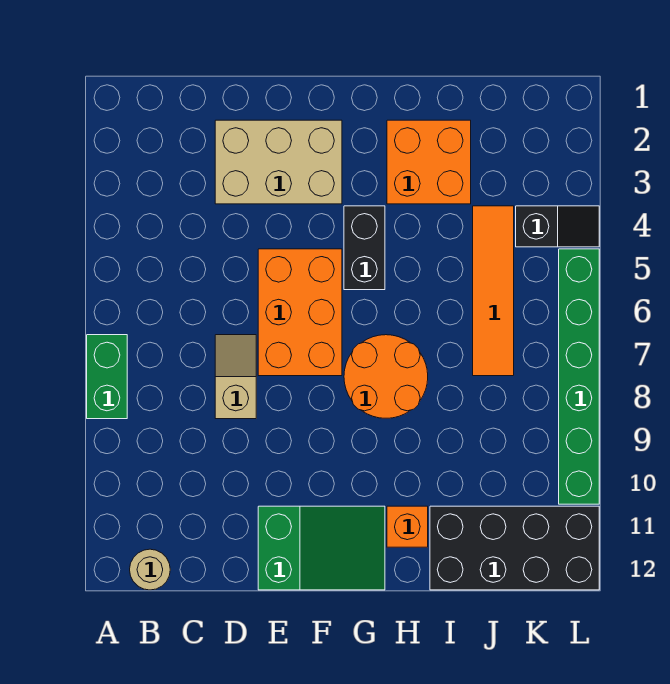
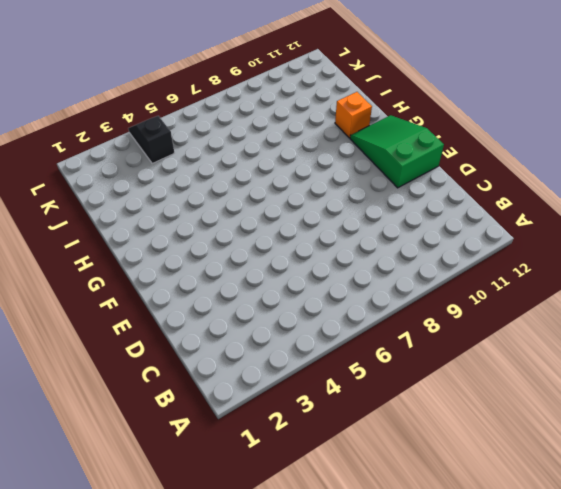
none -> green 1x2 brick [87,335,127,419]
none -> tan 1x1 round brick [130,549,170,590]
none -> tan 2x3 brick [215,120,342,204]

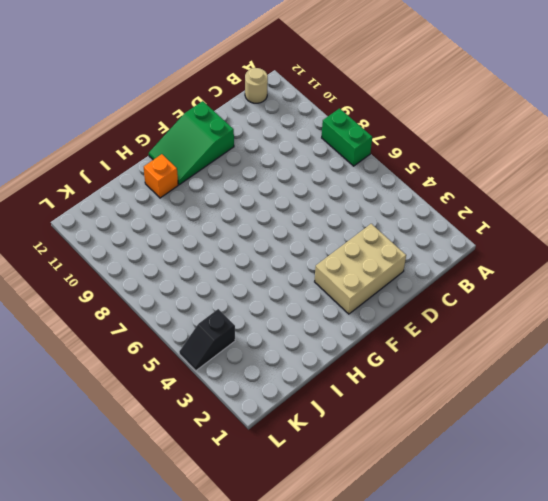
none -> tan 1x2 slope [215,335,256,419]
none -> orange 2x3 brick [258,249,342,376]
none -> black 1x2 brick [344,206,385,290]

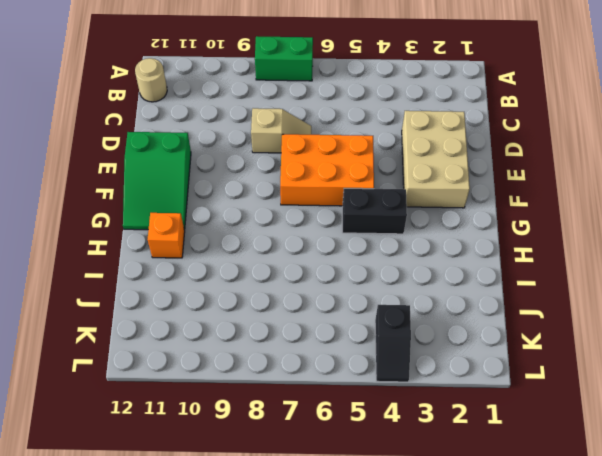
none -> orange 2x2 round brick [344,335,428,418]
none -> orange 2x2 brick [387,120,471,204]
none -> black 2x4 brick [430,506,599,590]

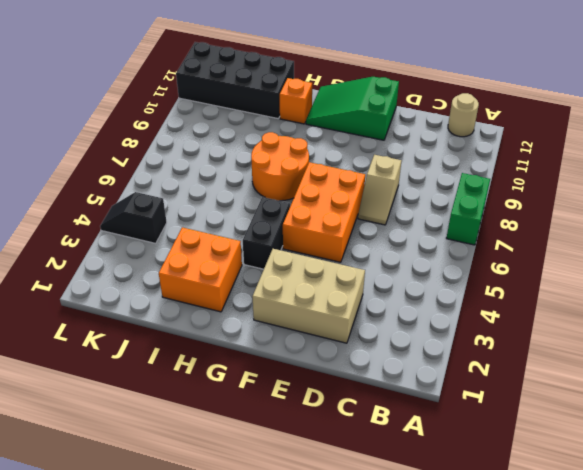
none -> orange 1x4 tile [473,206,514,376]
none -> green 1x6 brick [559,249,599,504]

